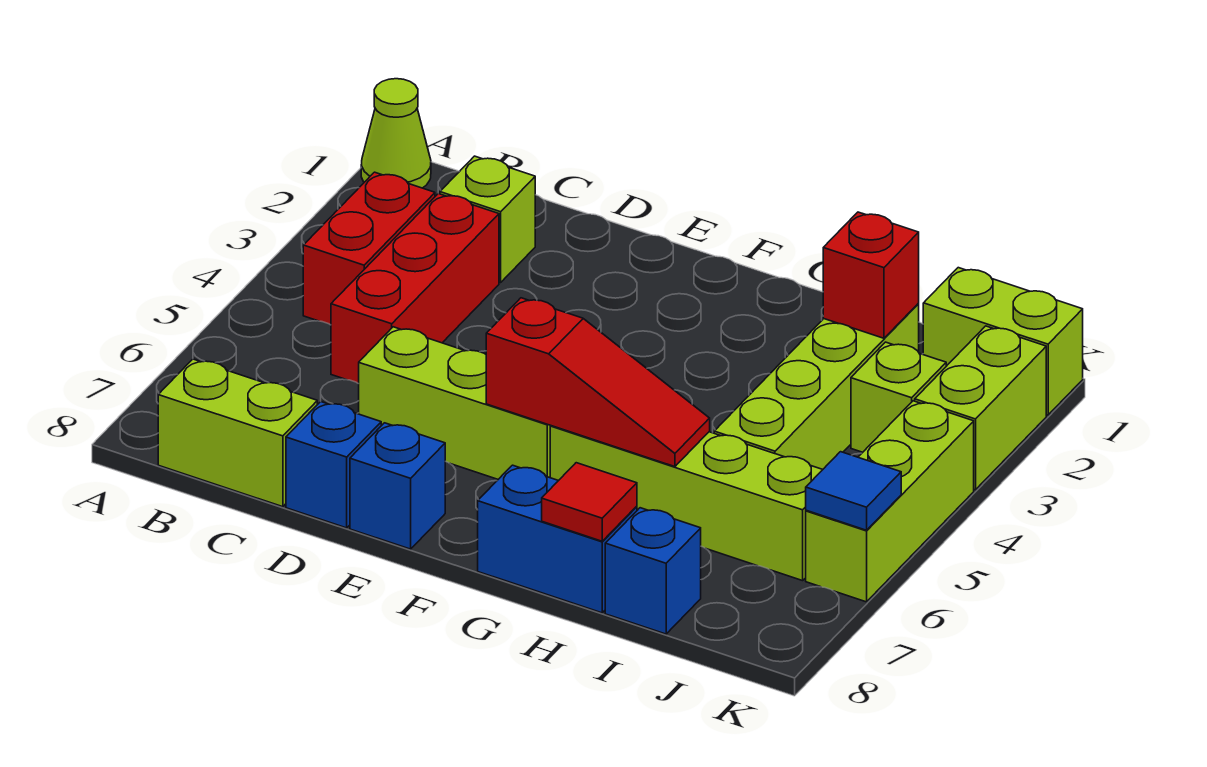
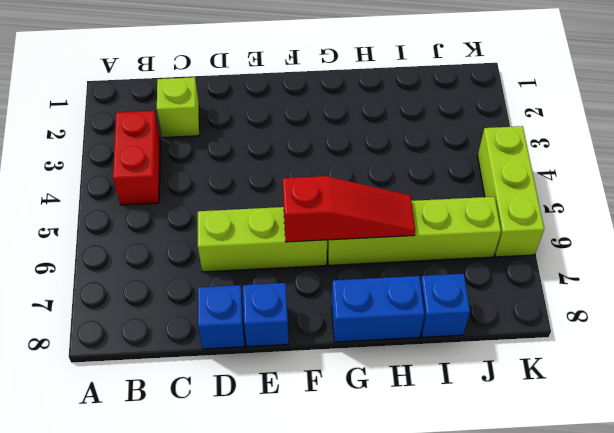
none -> lime 1x1 cone [361,79,431,188]
none -> lime 1x2 brick [158,359,317,507]
none -> red 1x3 brick [331,194,499,384]

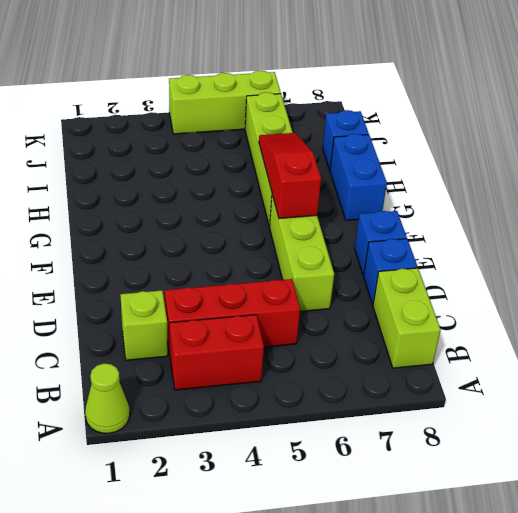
none -> lime 1x4 brick [714,304,919,469]
none -> lime 1x2 brick [923,268,1083,415]
none -> lime 1x1 brick [851,342,946,452]

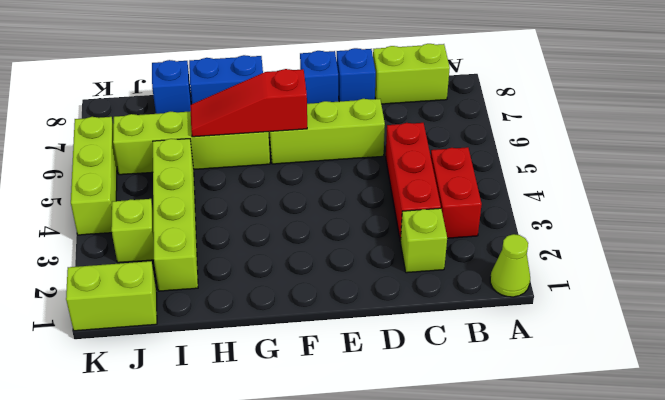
none -> lime 1x2 brick [915,326,1046,490]
none -> red 1x1 tile [542,463,637,541]
none -> red 1x1 brick [823,212,919,338]

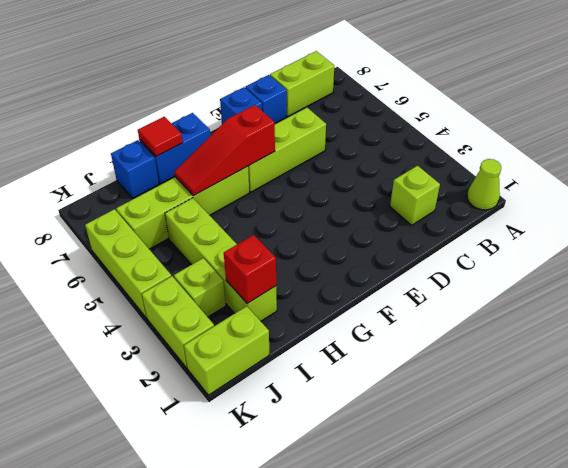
none -> red 1x2 brick [303,172,435,325]
none -> red 1x3 brick [331,194,499,384]
none -> blue 1x1 tile [806,452,901,530]

